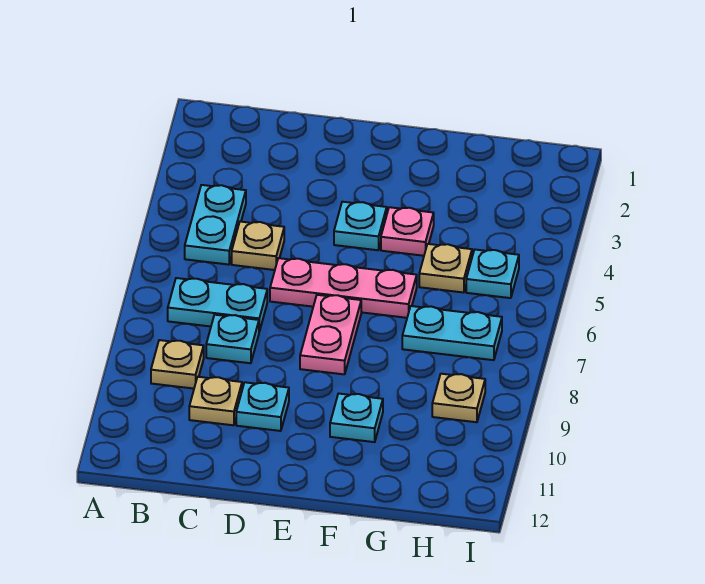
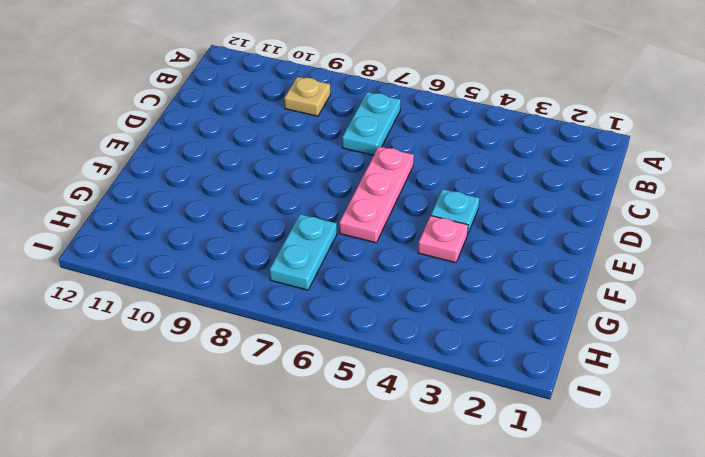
none -> cyan 1x2 plate [185,185,246,265]
none -> tan 1x1 plate [232,222,284,270]
none -> cyan 1x1 plate [206,315,259,363]

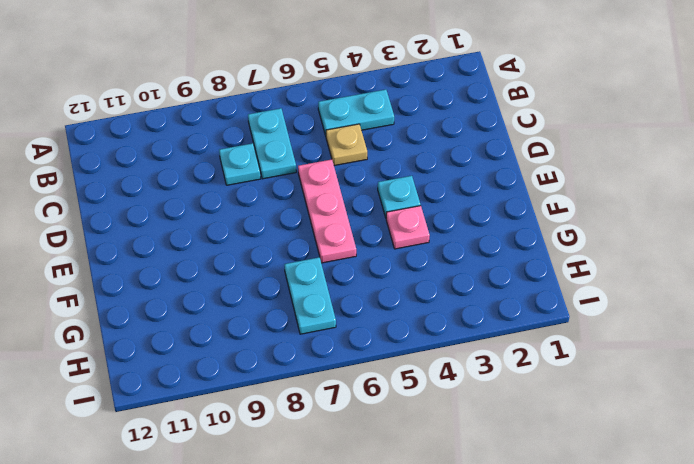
none -> tan 1x1 plate [151,340,204,389]
none -> tan 1x1 plate [189,377,242,425]
none -> cyan 1x1 plate [236,382,289,431]

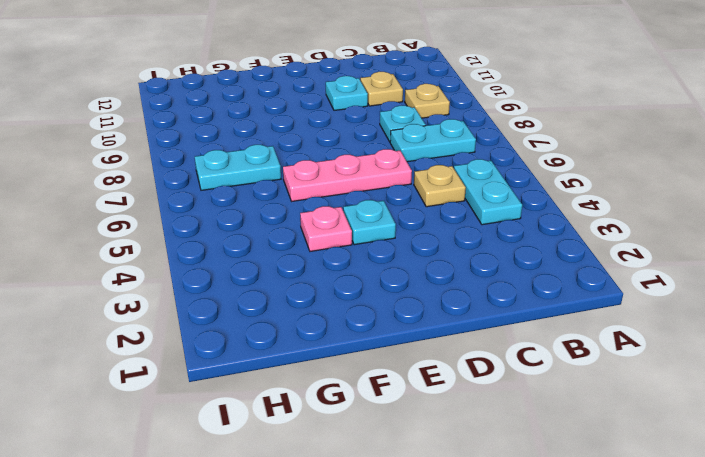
none -> pink 1x2 plate [300,295,361,374]
none -> cyan 1x1 plate [330,394,383,442]
none -> tan 1x1 plate [419,244,472,293]

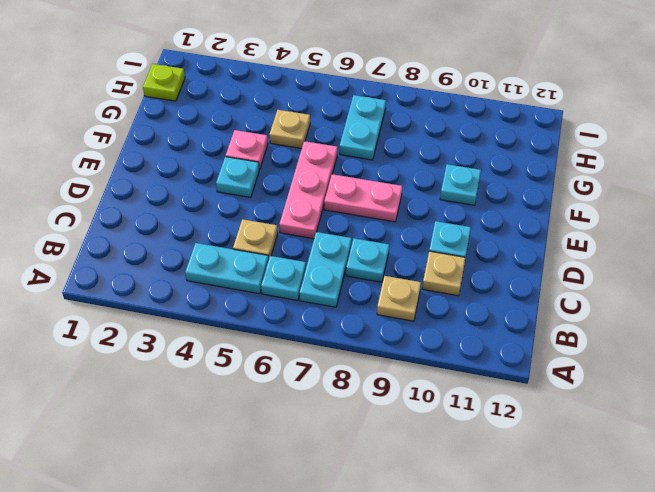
cyan 1x1 plate [261,256,306,301] -> cyan 1x1 plate moved to [466,250,519,298]
lime 1x1 plate [143,64,185,101] -> none
none -> tan 1x1 plate [432,374,485,422]

